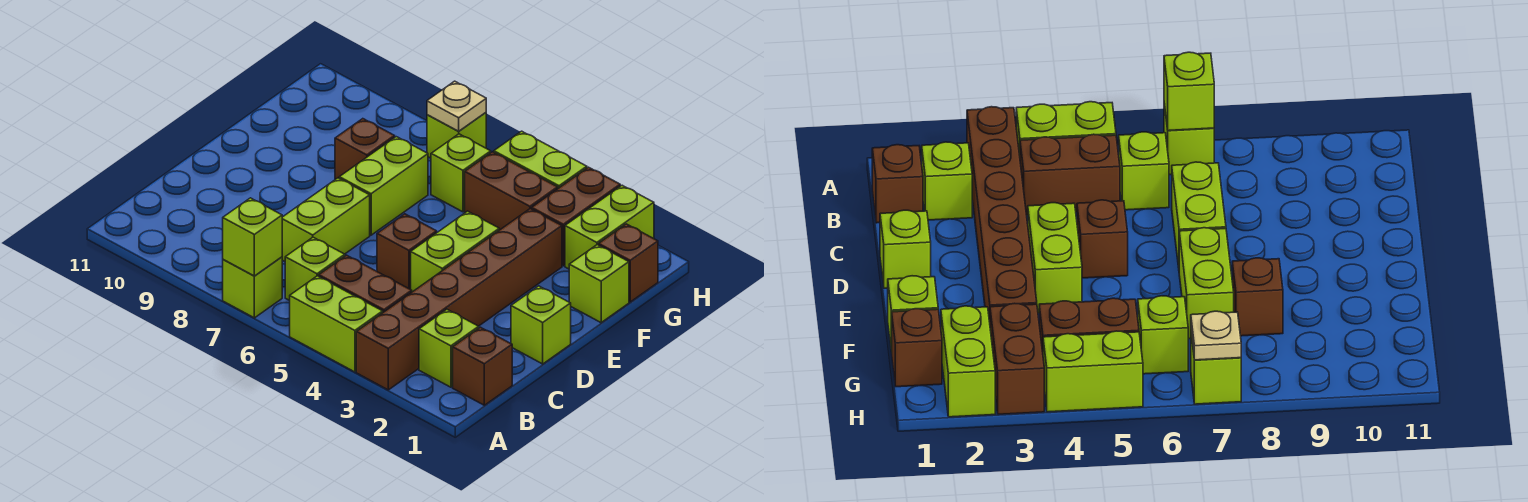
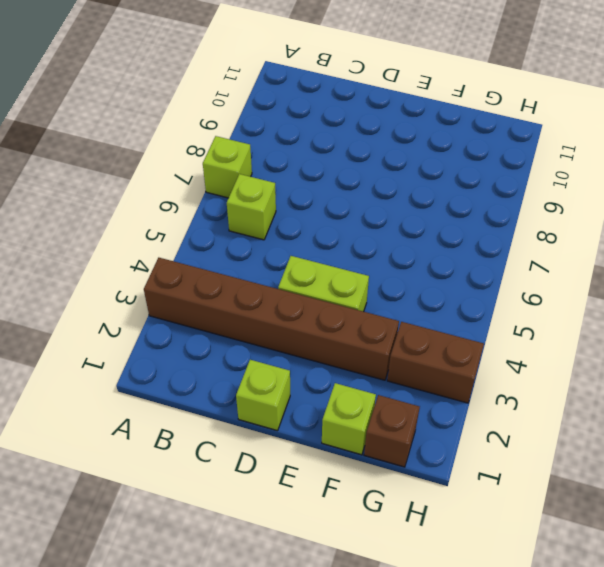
none -> lime 1x2 brick [290,276,383,372]
none -> brown 1x1 brick [453,327,512,405]
none -> lime 1x1 brick [419,309,479,387]

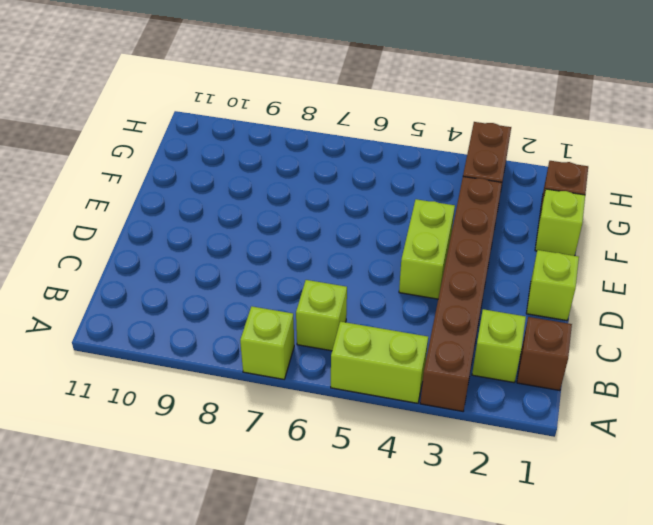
none -> brown 1x2 brick [319,255,412,312]
none -> lime 1x2 brick [282,178,370,262]
none -> brown 1x1 brick [377,214,437,289]

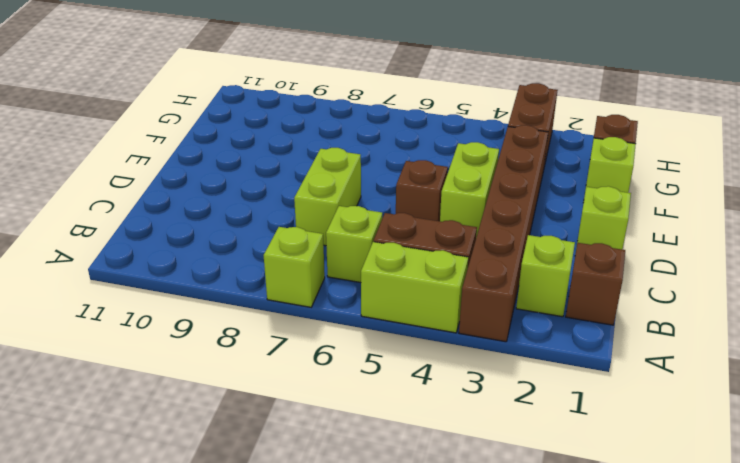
none -> lime 1x2 brick [339,137,428,235]
none -> brown 1x1 brick [335,119,395,179]
none -> lime 1x2 brick [565,185,654,269]

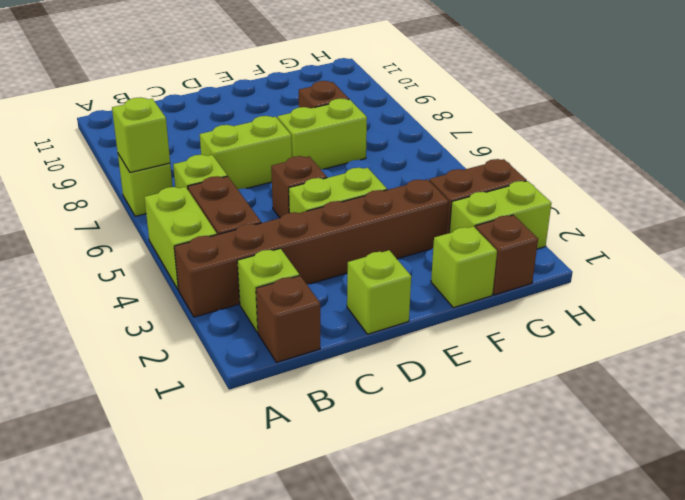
none -> brown 1x2 brick [465,152,558,230]
none -> lime 1x1 brick [431,134,491,212]
none -> lime 1x2 brick [494,131,587,188]

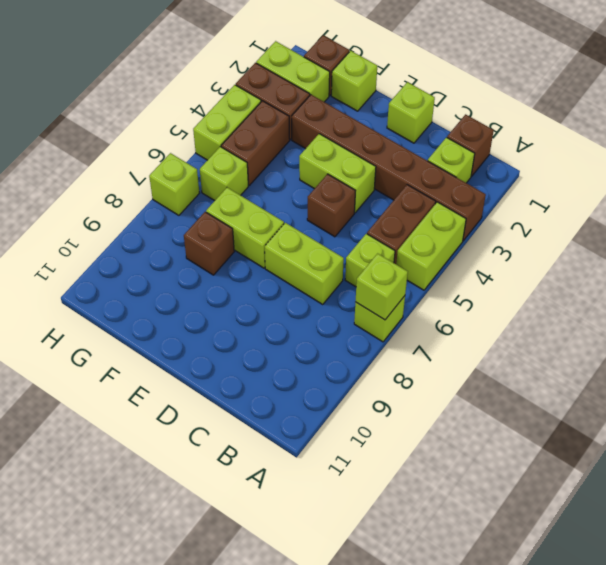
none -> tan 1x1 plate [427,81,486,131]

